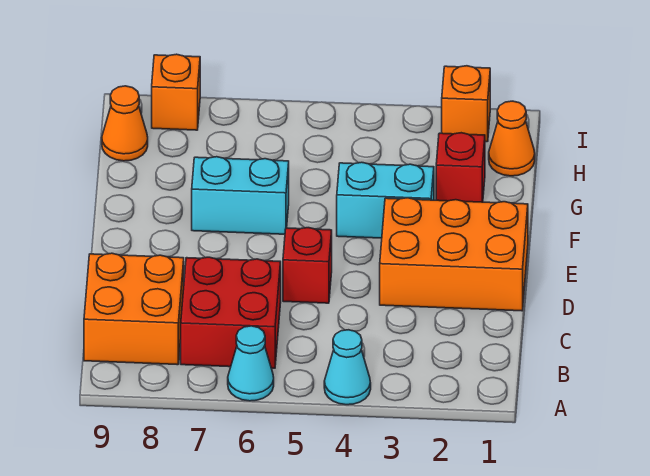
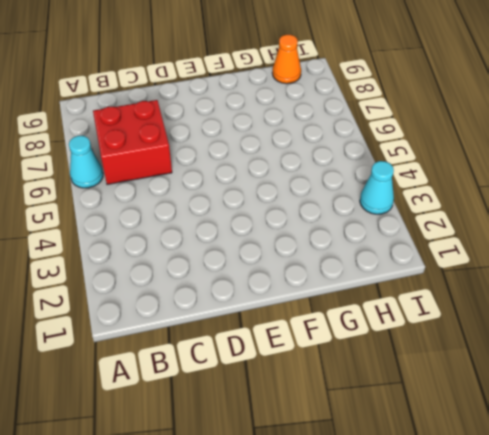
cyan 1x1 cone [360,161,394,214] -> cyan 1x1 cone moved to [324,330,371,405]
none -> orange 2x2 brick [84,253,184,365]
none -> orange 2x3 brick [380,198,528,311]
none -> red 1x1 brick [283,228,332,303]

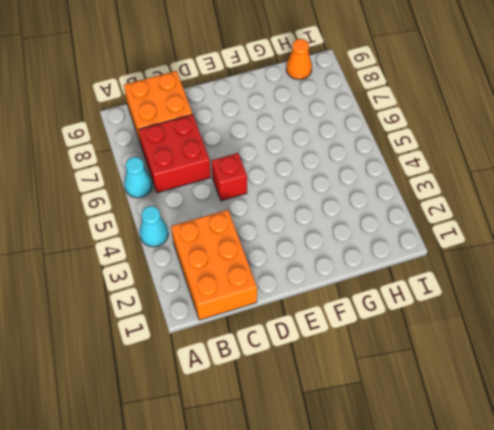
orange 2x3 brick [171,210,257,320] -> orange 2x3 brick moved to [380,198,528,311]
none -> cyan 1x2 brick [337,162,434,238]
none -> cyan 1x2 brick [192,157,289,234]
none -> red 1x1 brick [436,133,485,202]

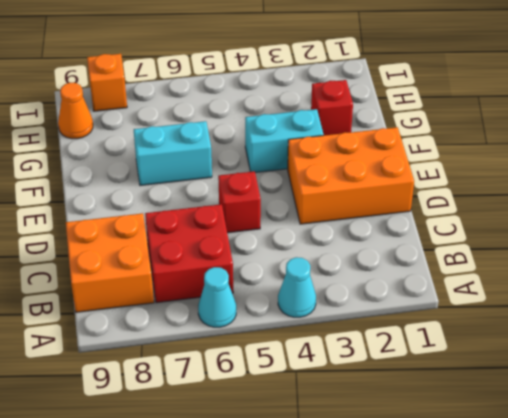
none -> orange 1x1 cone [489,101,535,176]
none -> orange 1x1 brick [442,66,490,142]

